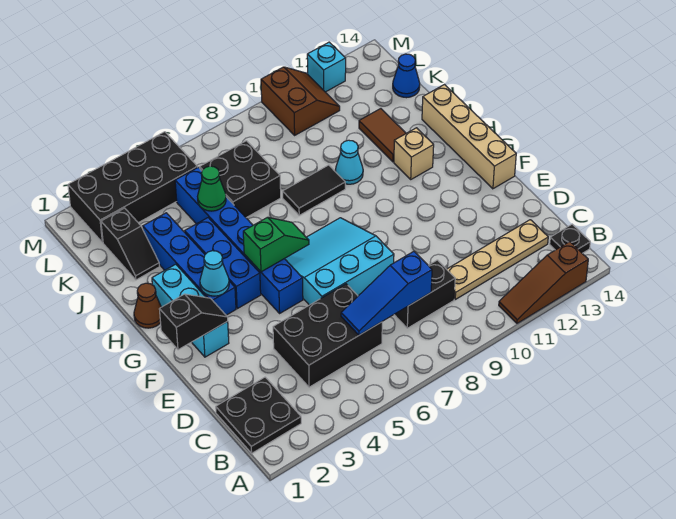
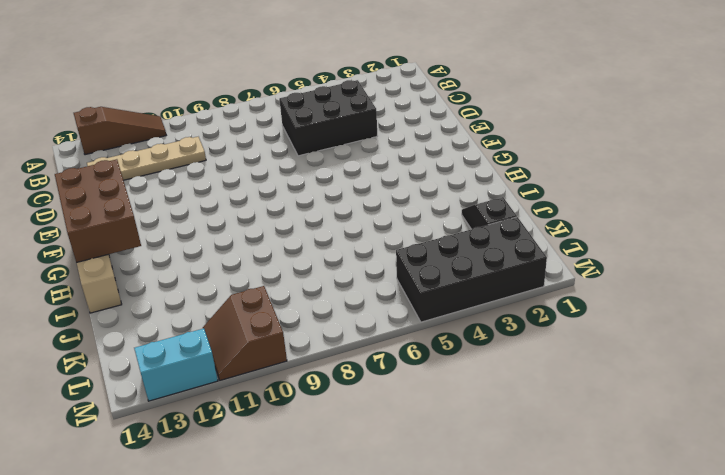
brown 2x3 brick [55,159,141,263] -> none
cyan 1x2 brick [134,329,218,401] -> cyan 1x1 brick [307,42,346,92]
none -> black 2x2 plate [216,377,301,453]
none -> black 1x1 plate [550,224,590,253]
none -> black 1x2 brick [394,260,455,328]

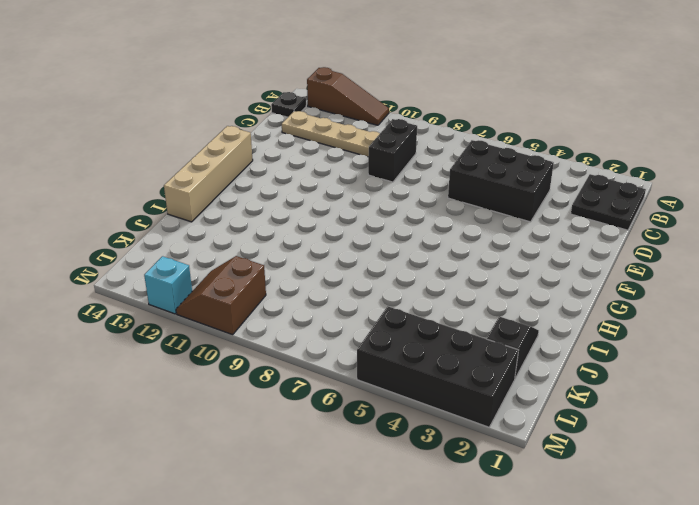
black 1x2 brick [368,119,417,182] -> black 1x2 brick turned to [394,260,455,328]
none -> cyan 3x3 slope [285,218,394,305]
none -> cyan 1x3 brick [152,264,229,357]
none -> blue 1x6 brick [175,167,303,313]

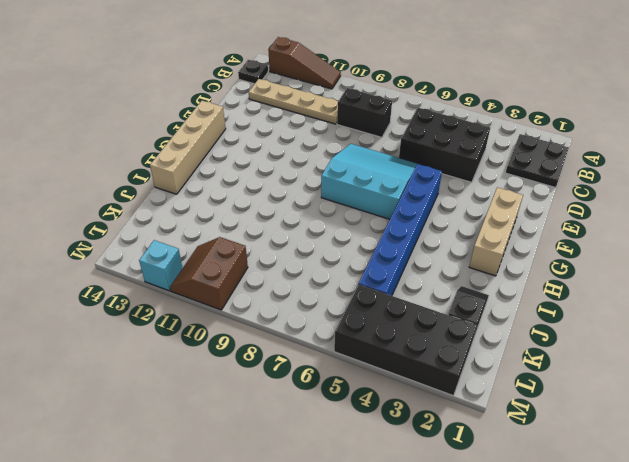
cyan 3x3 slope [321,144,422,219] -> cyan 3x3 slope turned to [285,218,394,305]
tan 1x3 brick [469,187,523,276] -> cyan 1x3 brick [152,264,229,357]
none -> blue 1x4 brick [143,213,236,315]
none -> blue 1x3 brick [185,218,261,309]
none -> brown 1x1 cone [134,283,161,328]

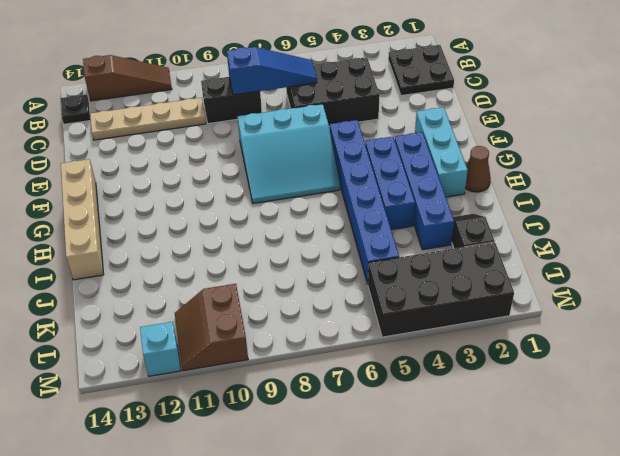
none -> tan 1x1 brick [394,128,434,179]
none -> black 1x2 tile [283,165,345,215]
none -> cyan 1x1 cone [335,140,363,184]

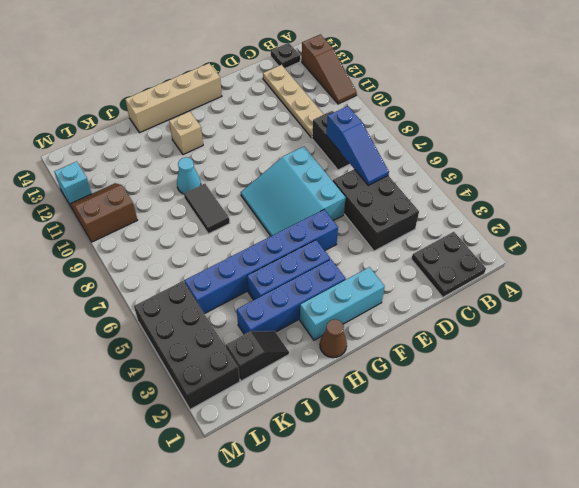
none -> brown 1x2 tile [359,109,406,162]
none -> black 2x2 brick [200,141,281,218]
none -> blue 1x1 cone [393,54,420,98]

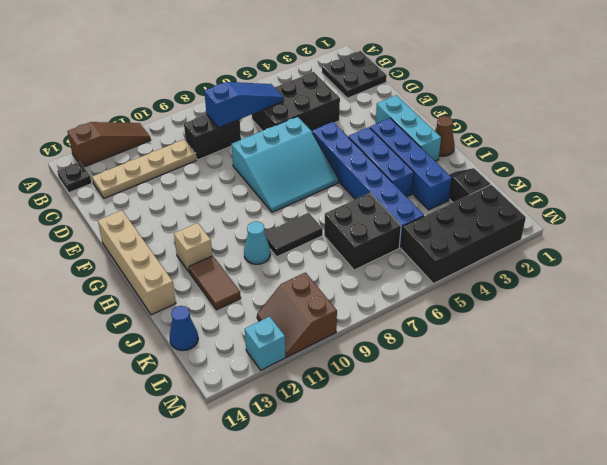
none -> black 1x2 slope [159,294,228,350]
none -> cyan 1x1 cone [200,251,229,296]
none -> green 1x2 slope [243,217,309,272]

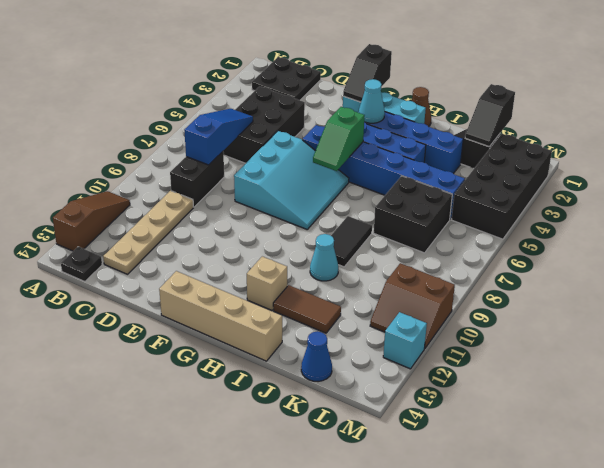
black 1x2 slope [465,84,515,147] -> none
none -> green 1x1 cone [198,166,226,211]

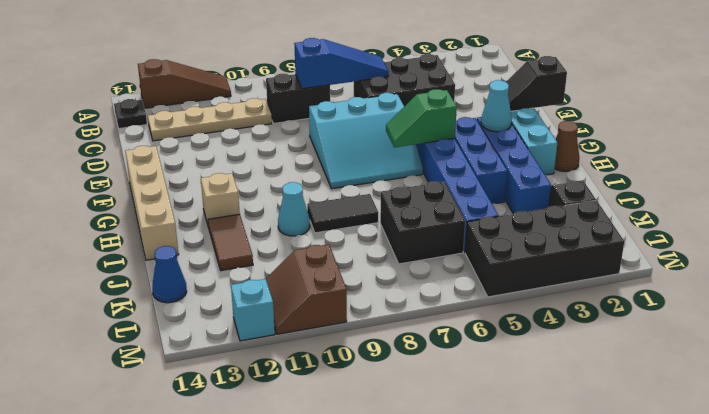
none -> black 2x2 plate [216,377,301,453]
none -> green 1x1 cone [198,166,226,211]

